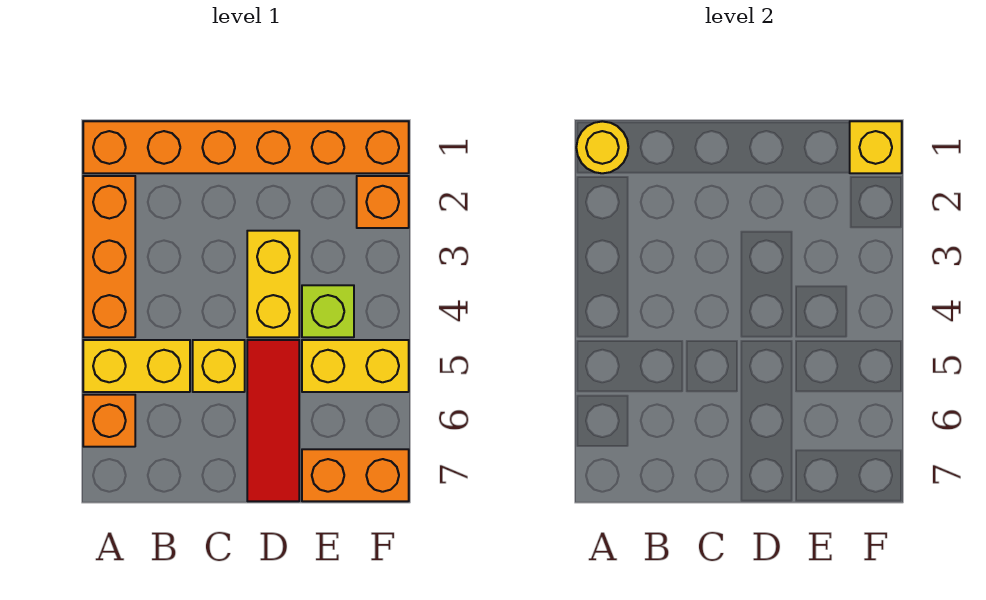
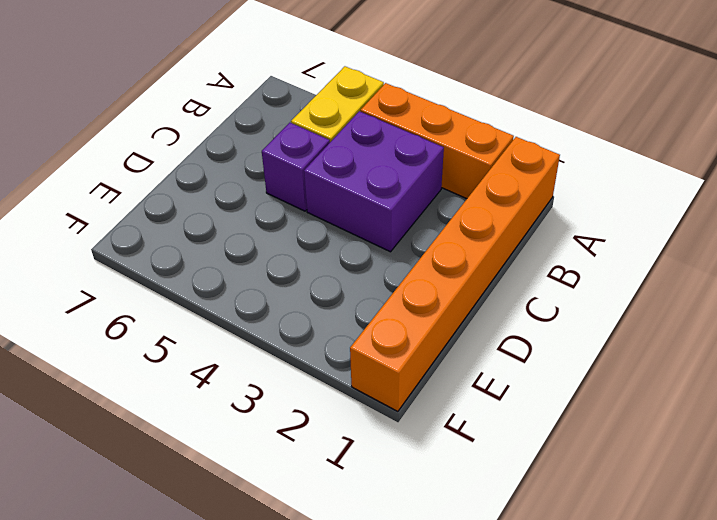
purple 2x2 brick [304,111,444,252] -> none
purple 1x1 brick [262,123,330,211] -> yellow 1x1 brick [193,340,245,392]
none -> orange 1x1 brick [83,395,135,447]
none -> yellow 1x2 brick [247,231,299,337]
none -> red 1x3 tile [247,340,299,501]

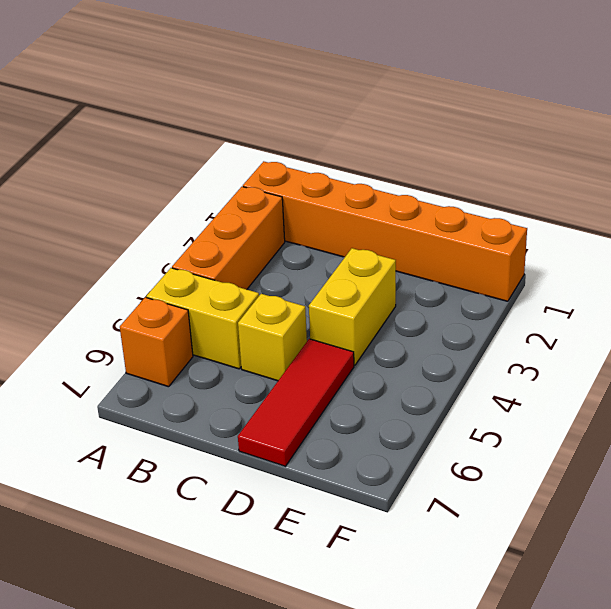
none -> lime 1x1 brick [302,285,354,337]
none -> yellow 1x2 brick [302,340,409,392]
none -> orange 1x2 brick [302,449,409,501]

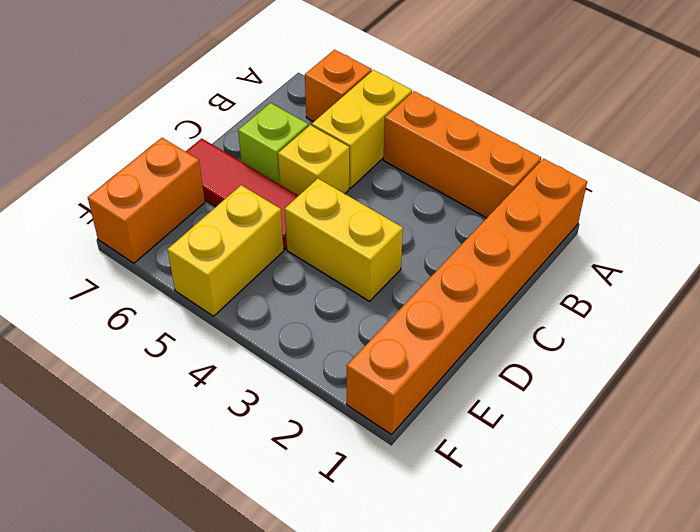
lime 1x1 brick [238,103,308,184] -> lime 1x1 brick moved to [302,285,354,337]
none -> orange 1x1 brick [357,176,409,228]
none -> yellow 1x1 round brick [576,121,628,173]
none -> yellow 1x1 brick [850,121,902,173]

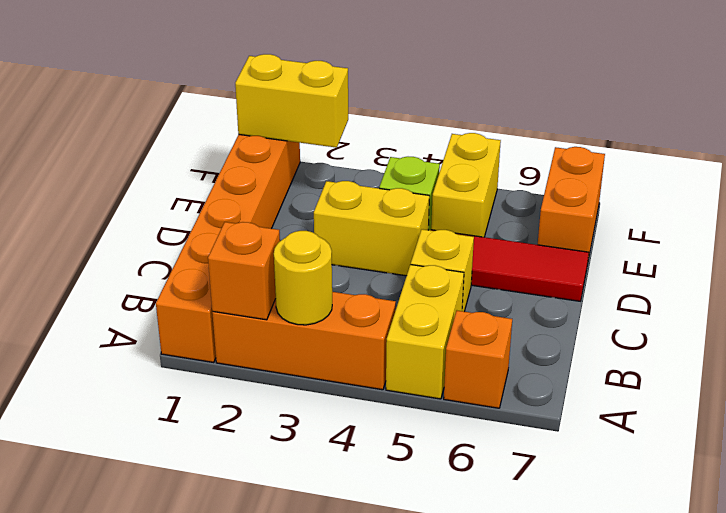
orange 1x1 brick [208,222,280,320] -> orange 1x1 brick moved to [357,176,409,228]
yellow 1x1 round brick [274,231,332,325] -> yellow 1x1 round brick moved to [576,121,628,173]
yellow 1x2 brick [235,54,348,148] -> yellow 1x1 brick [850,121,902,173]

